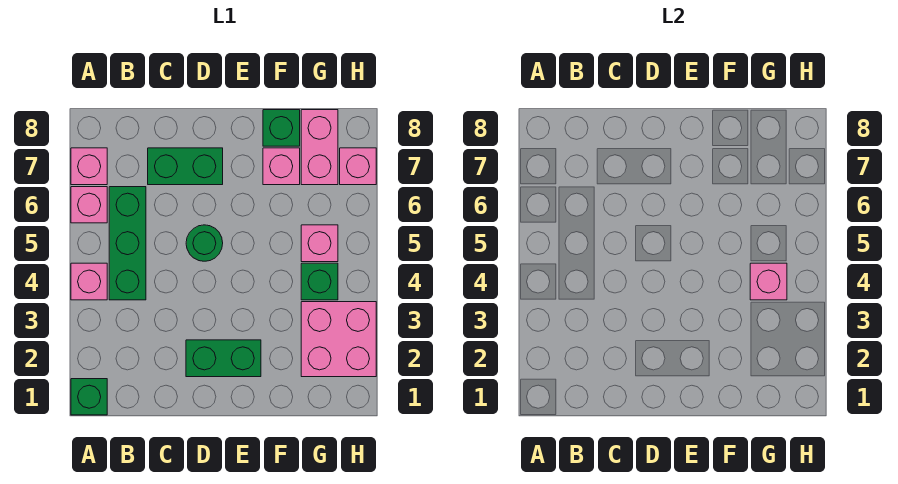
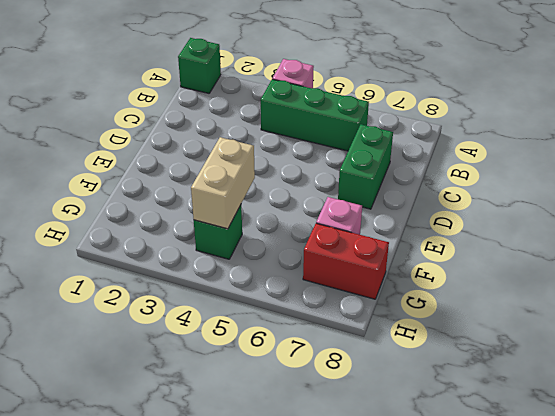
tan 1x2 brick [191,137,255,229] -> pink 1x1 brick [750,263,787,300]
red 1x2 brick [303,223,389,299] -> pink 1x2 brick [301,110,338,185]
none -> pink 1x1 brick [71,187,107,223]
none -> pink 1x1 brick [71,148,107,185]
none -> green 1x2 brick [186,340,261,377]

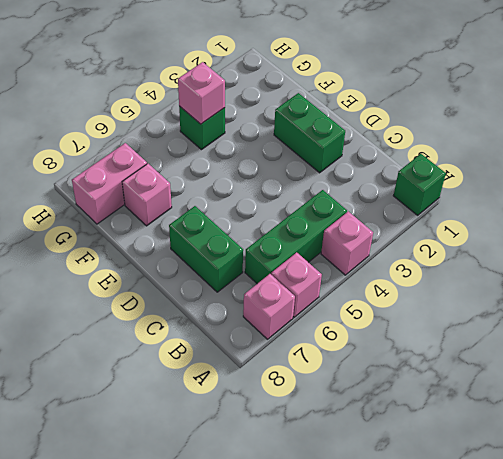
none -> green 1x1 round brick [186,225,223,261]
none -> green 1x1 brick [263,110,300,146]
none -> pink 2x2 brick [301,302,376,377]

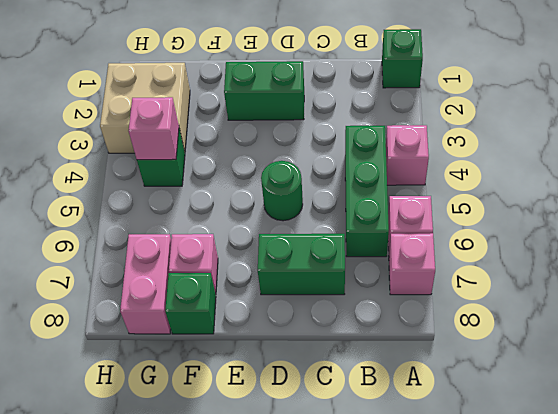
tan 2x2 brick [100,63,190,153] -> pink 2x2 brick [301,302,376,377]
none -> pink 1x1 brick [301,225,338,262]
none -> pink 1x1 brick [340,148,376,185]

